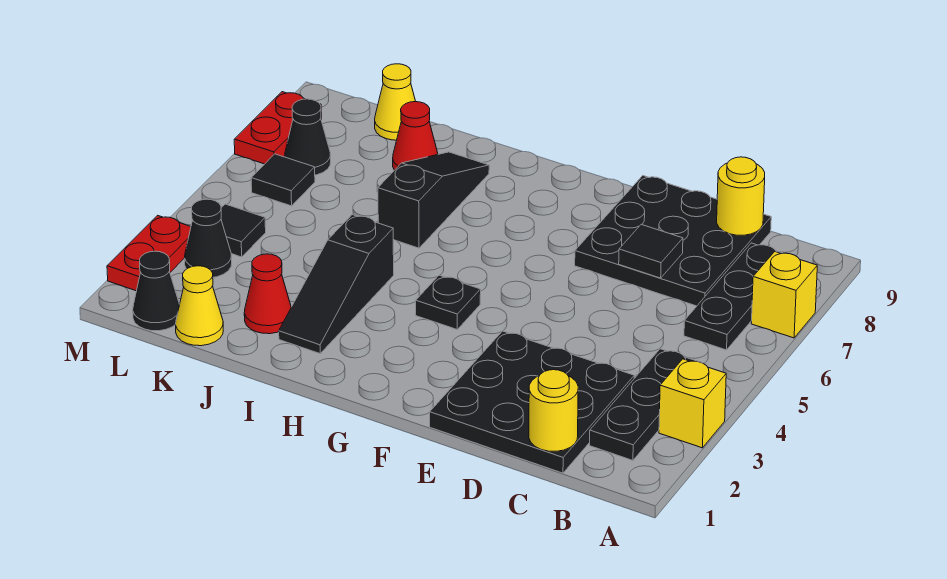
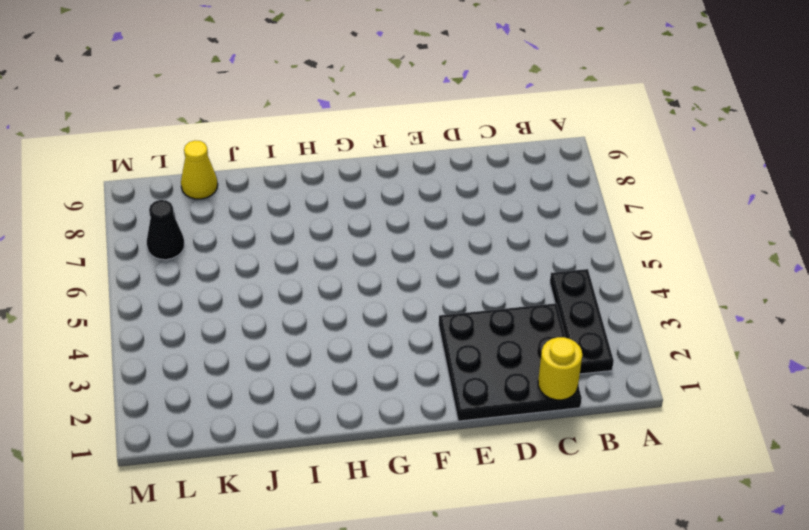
none -> yellow 1x1 brick [659,359,726,448]
none -> yellow 1x1 brick [751,252,817,338]
none -> black 1x3 plate [684,243,783,350]

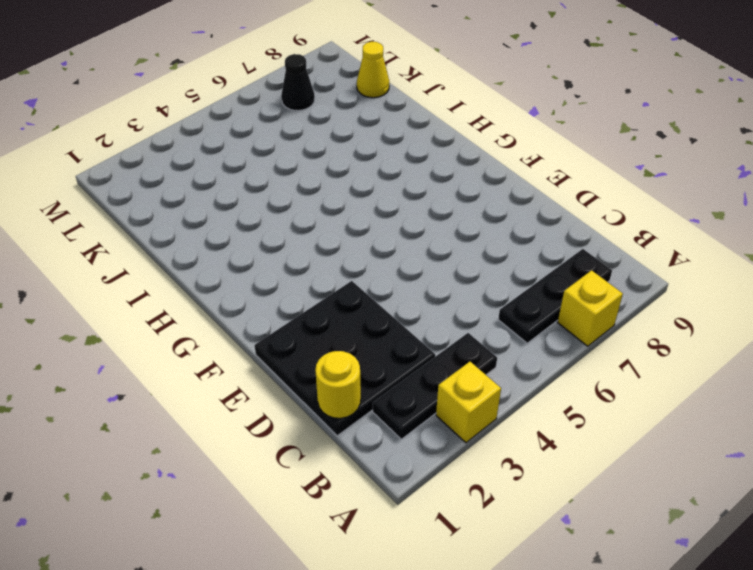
none -> black 3x3 plate [575,176,771,306]
none -> black 1x1 plate [416,275,481,329]
none -> black 1x3 slope [279,215,394,353]

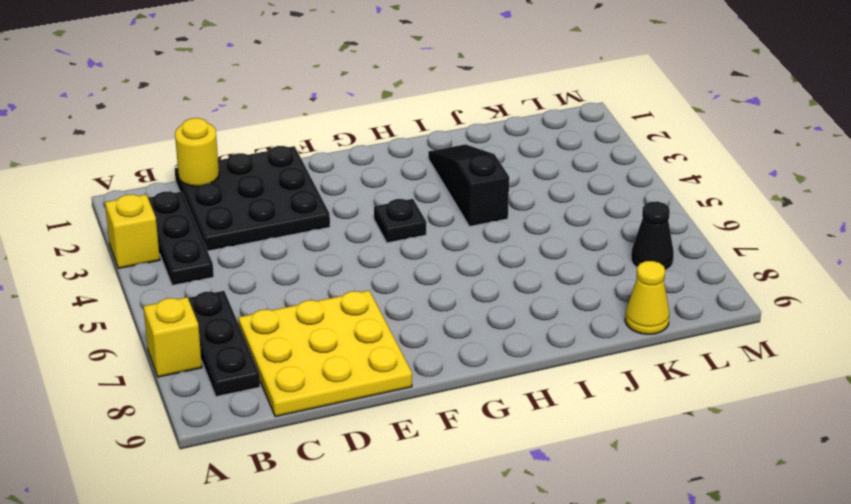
yellow 3x3 plate [238,290,412,417] -> black 3x3 plate [575,176,771,306]
none -> black 1x3 slope [378,152,489,248]
none -> red 1x1 cone [244,254,291,334]
none -> red 1x1 cone [393,102,438,170]

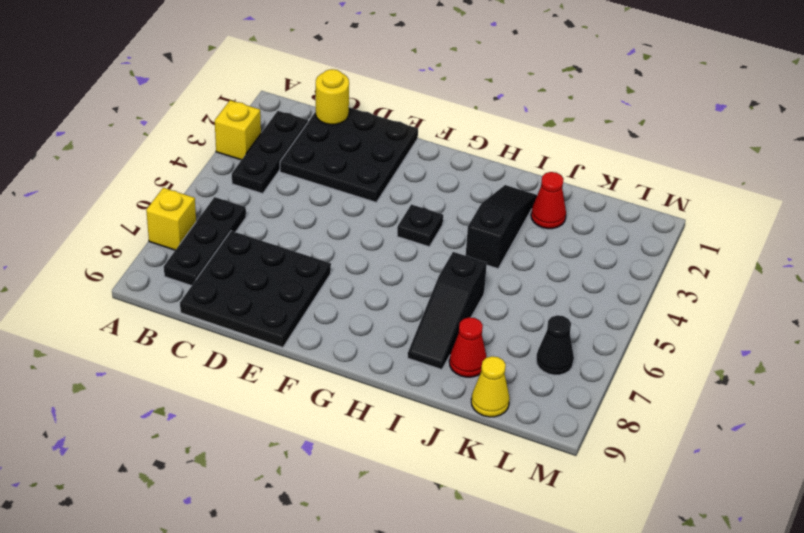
none -> yellow 1x1 cone [176,266,223,346]
none -> black 1x1 cone [133,251,180,331]
none -> black 1x1 cone [185,199,232,277]

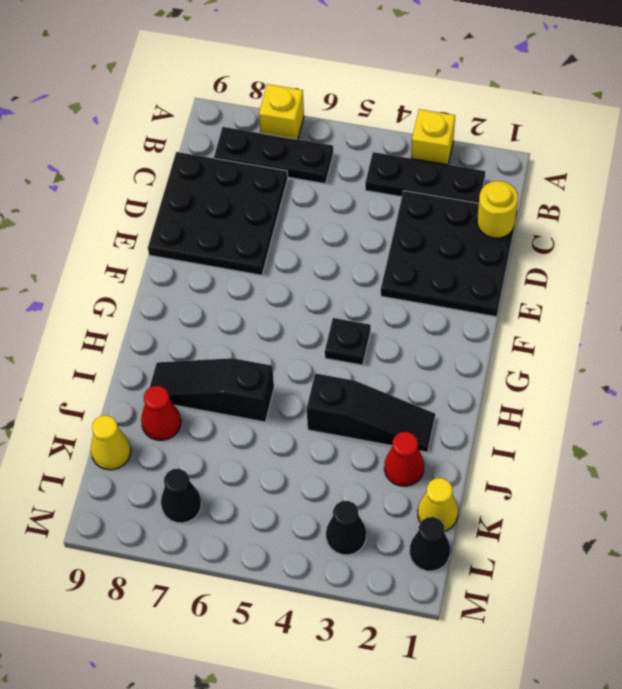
none -> black 1x1 tile [221,204,266,257]
none -> black 1x1 tile [251,154,315,206]
none -> red 1x2 plate [107,215,191,291]

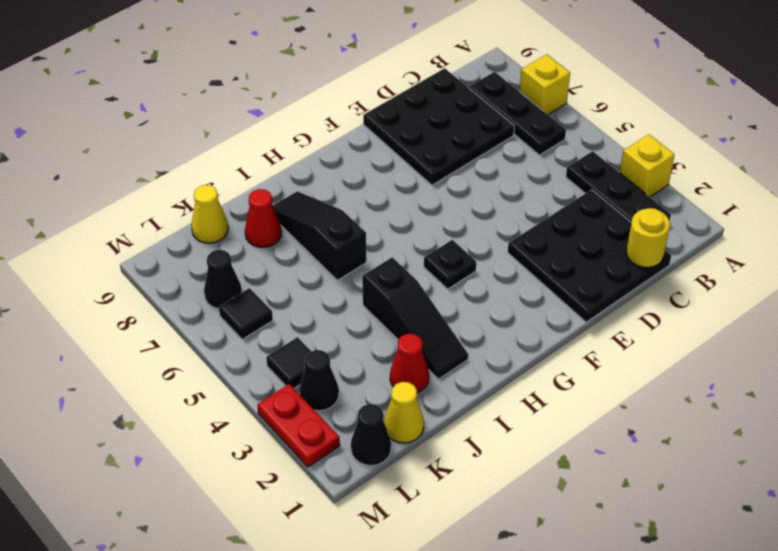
none -> red 1x2 plate [234,92,322,164]
none -> yellow 1x1 round brick [717,157,765,235]
none -> black 1x1 tile [619,225,683,278]

